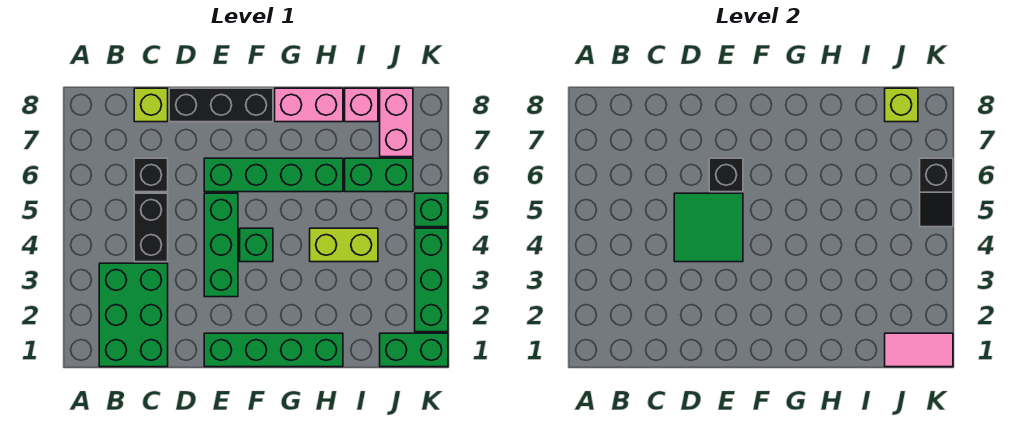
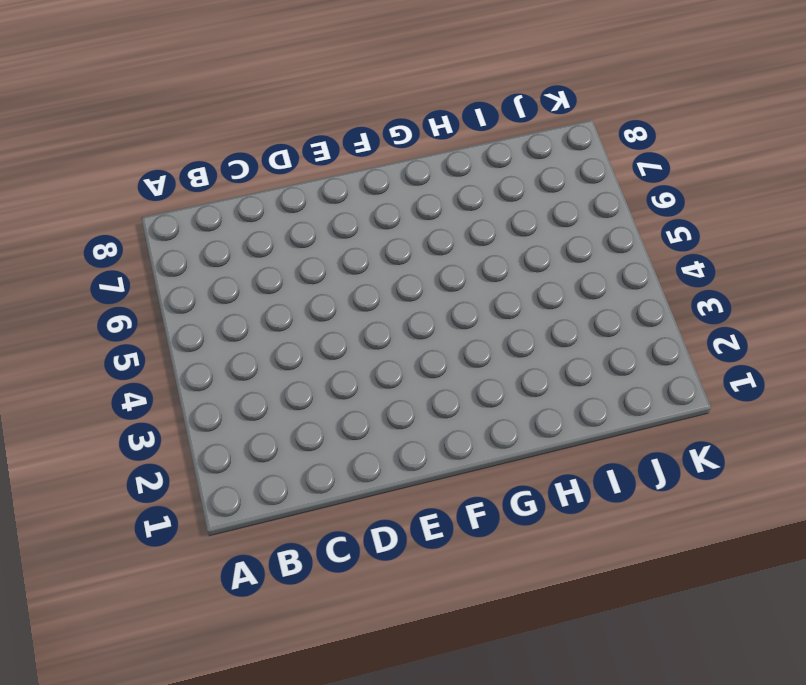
none -> green 2x3 brick [99,263,168,367]
none -> black 1x2 brick [134,193,168,262]
none -> black 1x1 brick [134,158,168,192]

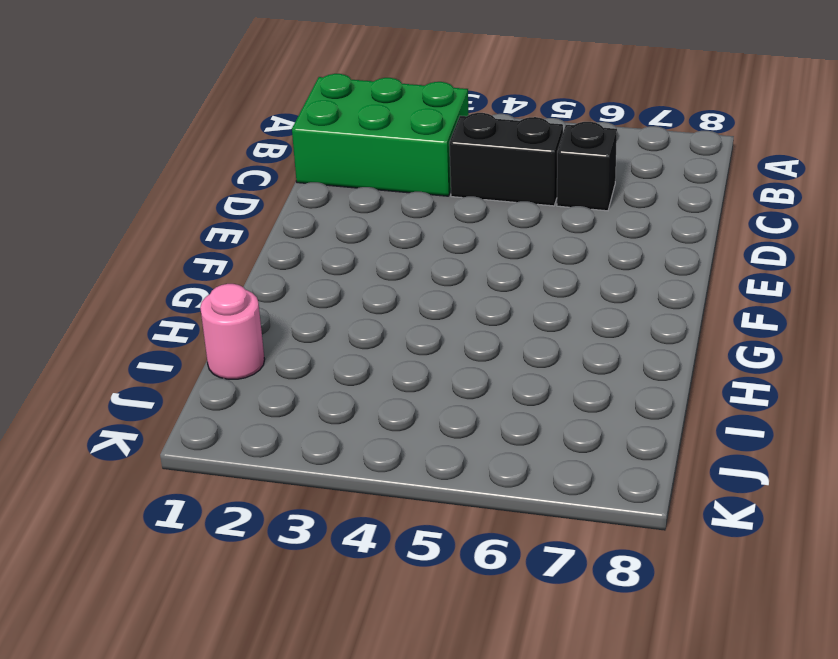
pink 1x1 round brick [200,284,265,379] -> none
none -> lime 1x1 brick [134,88,168,122]
none -> black 1x3 brick [169,88,273,122]
none -> green 1x4 brick [204,333,343,367]

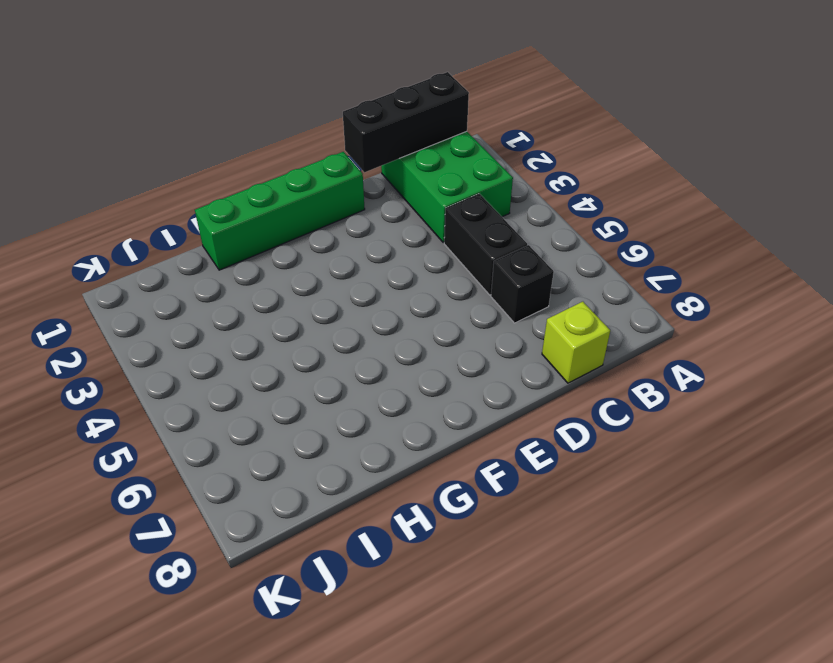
black 1x3 brick [343,72,469,172] -> black 1x3 brick moved to [169,88,273,122]
none -> green 1x3 brick [204,193,238,297]
none -> green 1x4 brick [204,158,343,192]
none -> green 1x1 brick [240,228,273,262]

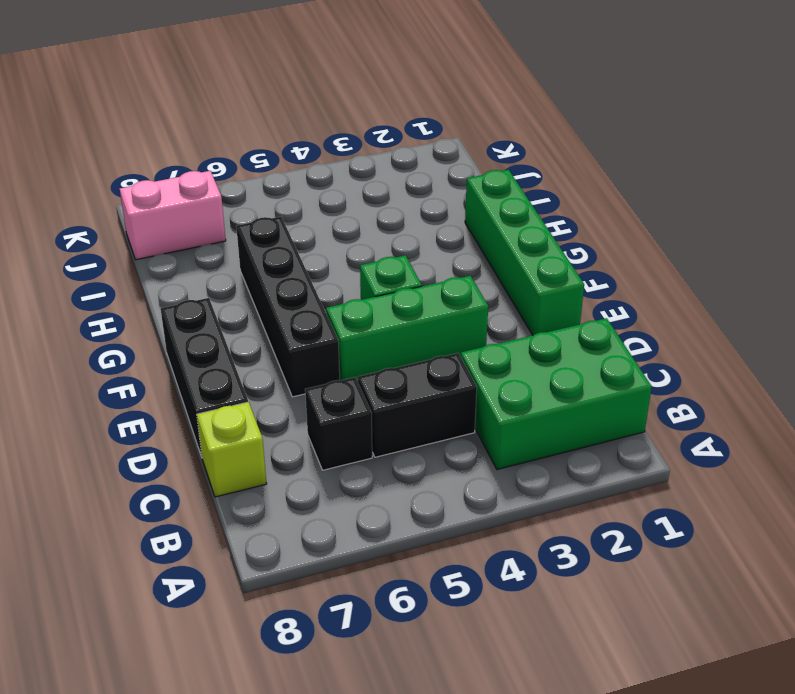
black 1x4 brick [236,217,340,397] -> green 1x4 brick [204,158,343,192]
none -> pink 1x2 brick [275,88,343,122]
none -> lime 1x2 brick [310,228,378,262]
none -> green 1x2 brick [345,158,413,192]

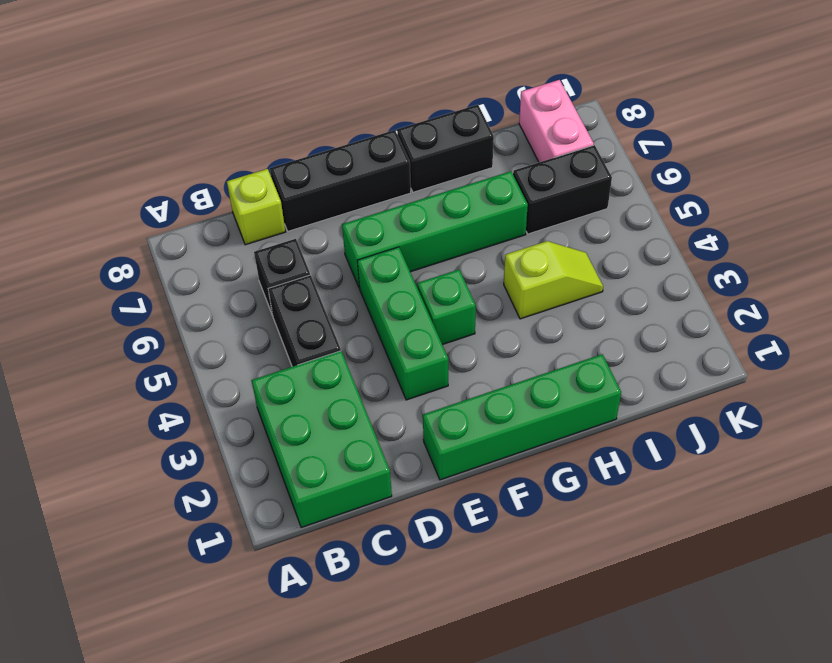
black 1x2 brick [397,105,494,192] -> pink 1x2 brick [275,88,343,122]
lime 1x2 slope [504,241,603,319] -> lime 1x2 brick [310,228,378,262]
black 1x2 brick [513,145,612,234] -> green 1x2 brick [345,158,413,192]
none -> pink 1x1 brick [345,88,378,122]
none -> green 1x2 brick [380,333,448,367]
none -> green 1x3 brick [415,228,448,332]

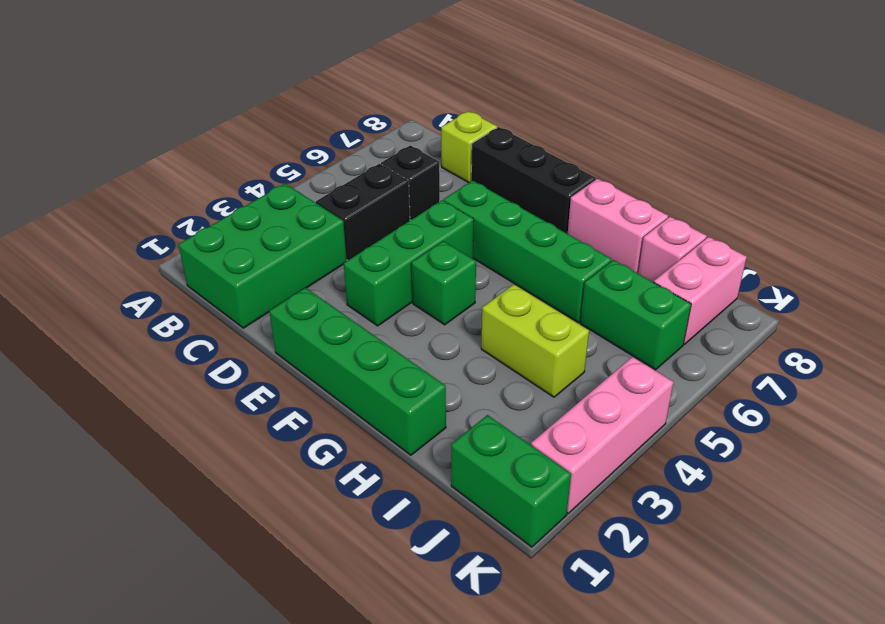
pink 1x3 brick [531,357,673,513] -> green 1x3 brick [415,228,448,332]
none -> green 1x1 brick [415,193,448,227]
none -> green 2x2 tile [674,193,743,262]
none -> black 1x1 brick [709,158,743,192]

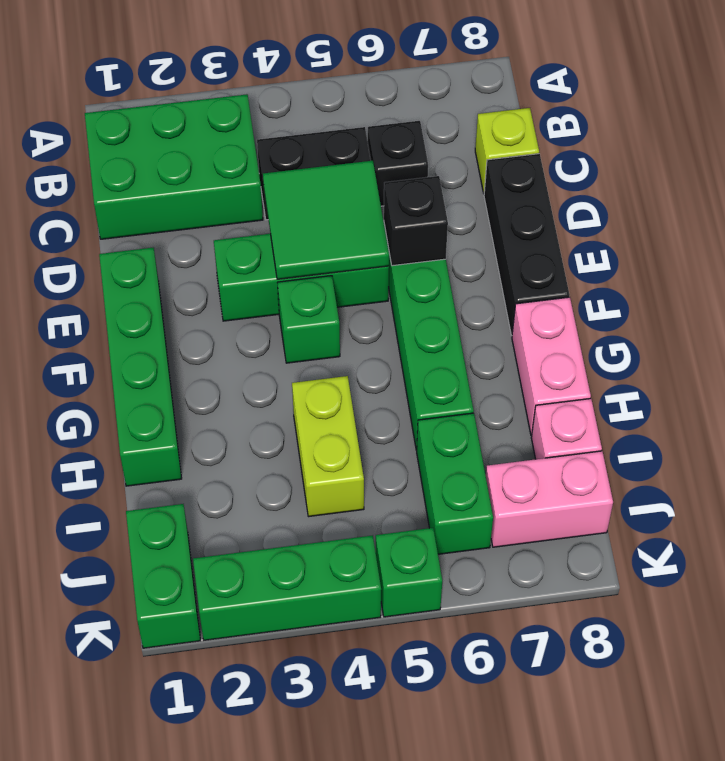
none -> pink 1x2 tile [885,333,953,367]
none -> lime 1x1 brick [885,88,918,122]
none -> black 1x2 slope [920,158,953,227]

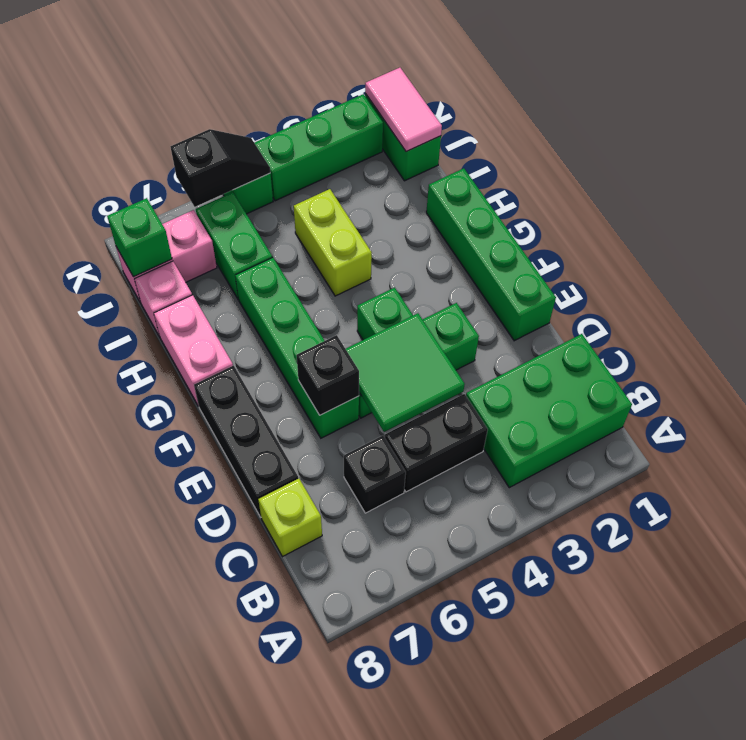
green 1x1 brick [107,198,172,277] -> lime 1x1 brick [885,88,918,122]

